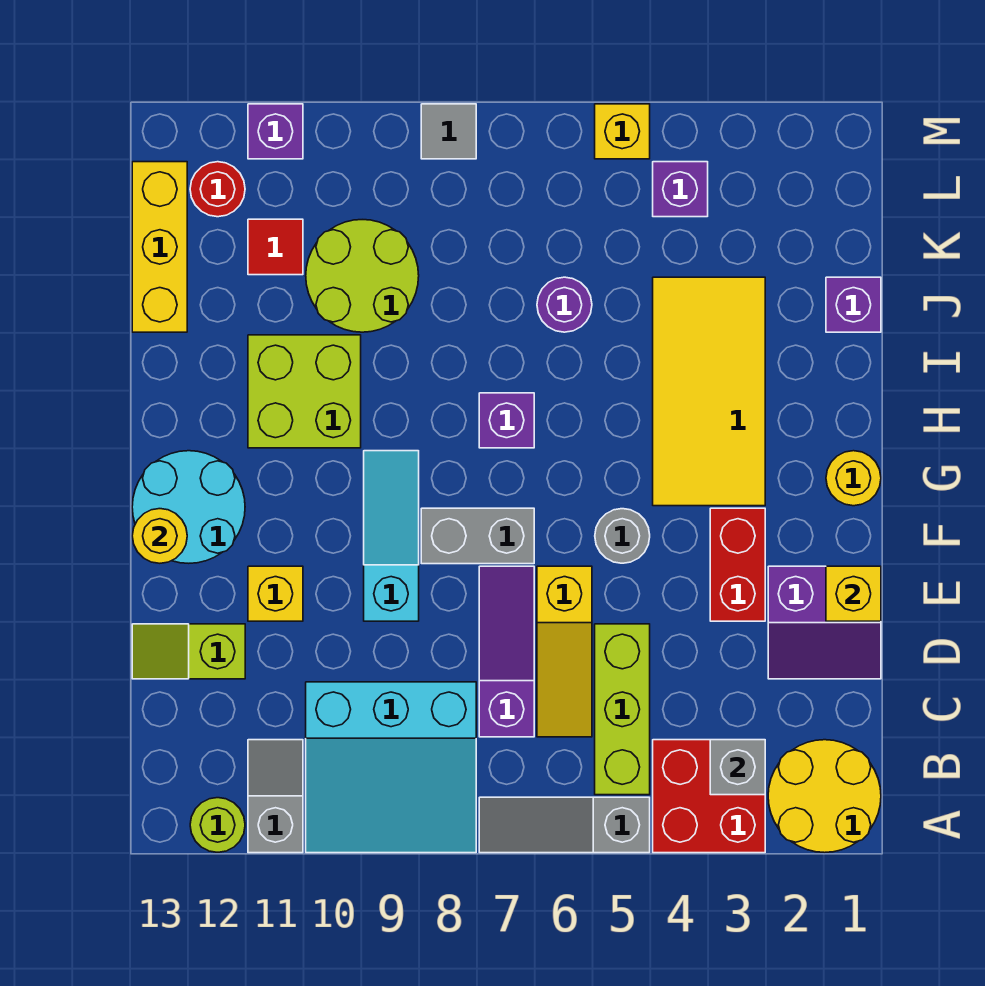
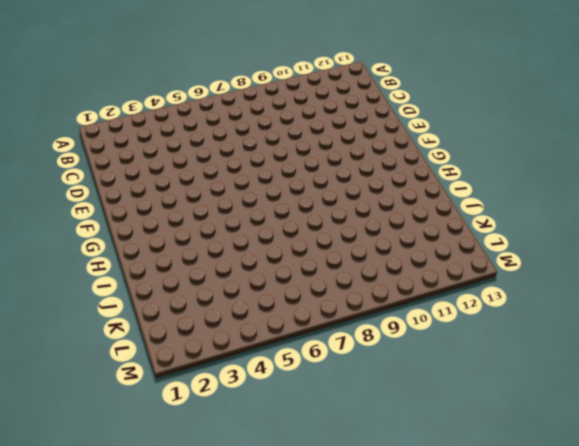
none -> yellow 2x2 round brick [768,740,881,853]
none -> red 2x2 brick [653,740,765,853]
none -> grey 1x3 slope [479,797,650,853]
none -> cyan 3x3 slope [306,682,476,853]

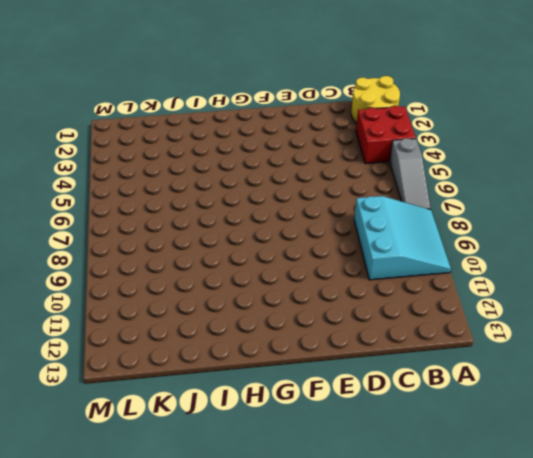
none -> grey 1x2 slope [248,740,303,853]
none -> lime 1x1 round brick [190,798,245,852]
none -> lime 1x3 brick [595,624,650,795]
none -> yellow 1x3 slope [537,566,592,737]

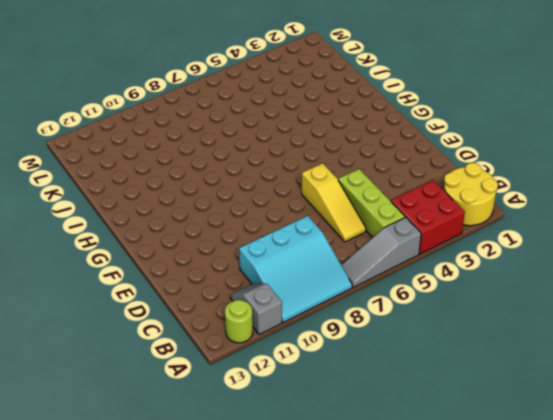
none -> purple 1x3 slope [479,566,534,737]
none -> purple 2x2 slope [768,566,881,679]
none -> lime 1x2 slope [132,624,245,679]
none -> red 1x2 brick [710,508,765,621]

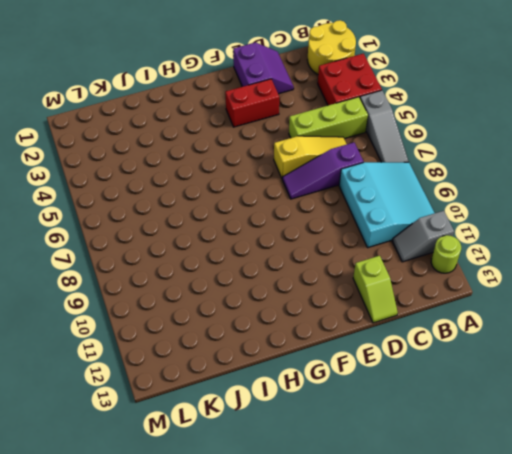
none -> cyan 1x3 slope [364,451,419,621]
none -> yellow 1x1 brick [248,566,303,621]
none -> grey 1x1 round brick [595,509,650,563]
none -> grey 1x2 brick [421,508,534,564]

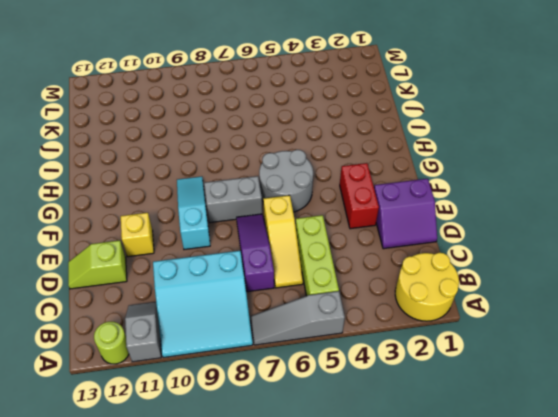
grey 2x2 round brick [259,150,313,212] -> grey 1x1 round brick [595,509,650,563]
none -> red 2x2 brick [653,740,765,853]
none -> cyan 2x2 round brick [132,451,245,563]
none -> yellow 1x1 round brick [826,451,881,506]
none -> yellow 2x4 tile [653,277,765,506]

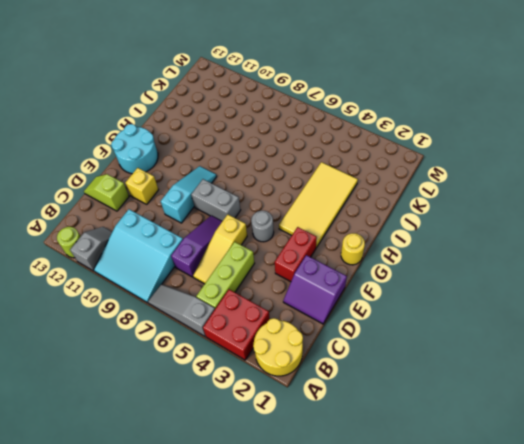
none -> purple 1x1 brick [479,393,534,448]
none -> lime 2x2 brick [248,335,361,448]
none -> purple 1x1 brick [826,277,881,332]
none -> purple 1x1 round brick [537,277,592,332]

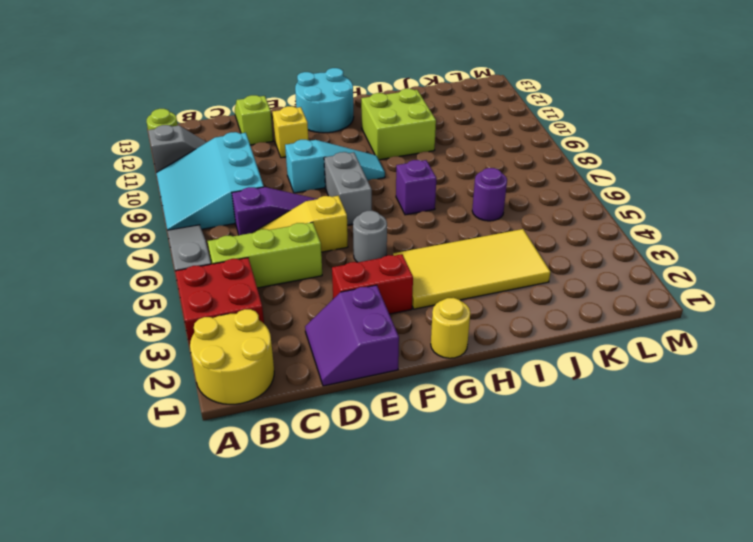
none -> purple 1x1 brick [826,277,881,332]
none -> lime 2x2 round brick [306,220,419,332]
none -> yellow 1x3 brick [132,162,187,332]
none -> red 1x1 tile [248,219,303,275]

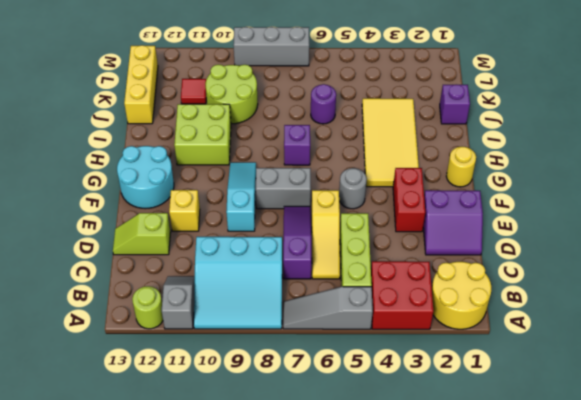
grey 1x3 brick [233,27,309,66] -> grey 1x1 tile [421,104,476,159]
none -> purple 1x1 brick [653,162,708,217]
none -> red 1x1 round brick [190,162,245,217]
none -> yellow 1x1 brick [595,104,650,159]
none -> purple 1x1 brick [248,104,303,159]

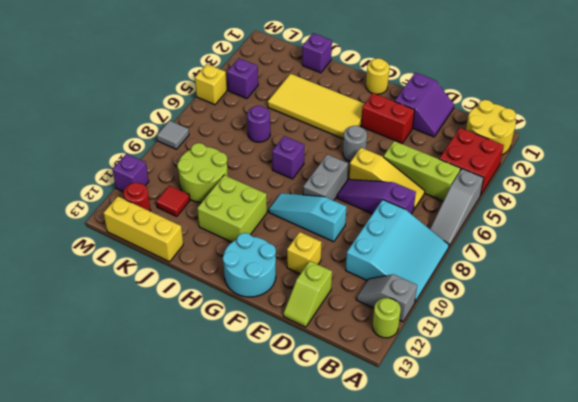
none -> grey 1x1 brick [710,740,765,795]
none -> yellow 1x1 brick [826,566,881,621]
none -> yellow 1x1 round brick [132,509,187,563]

